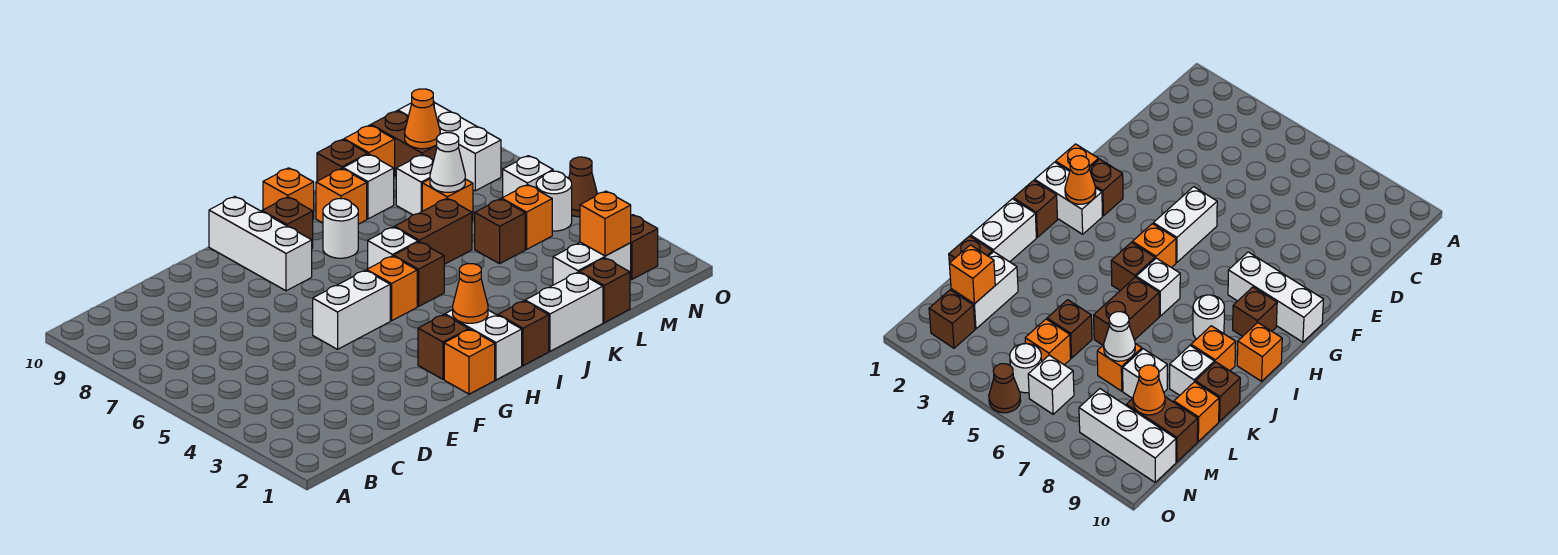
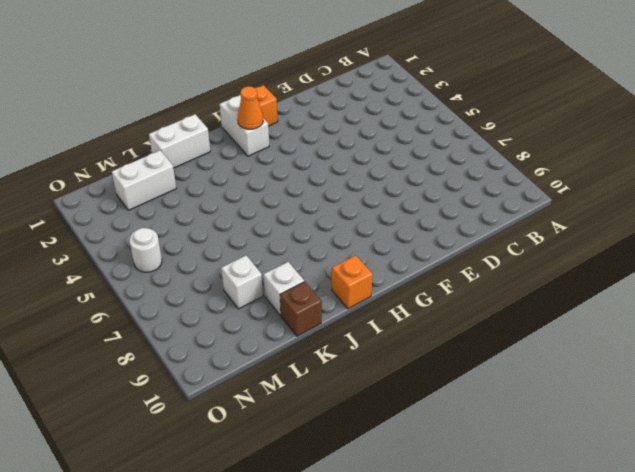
none -> white 1x2 brick [313,270,390,349]
none -> brown 1x1 brick [418,315,469,379]
none -> white 1x3 brick [209,196,312,291]
none -> orange 1x1 brick [367,256,417,321]

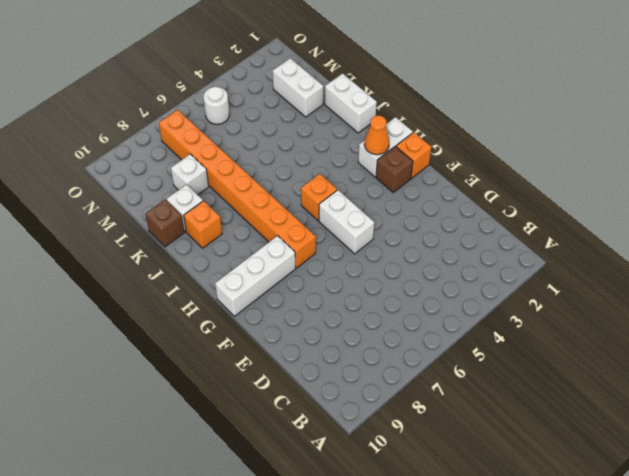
orange 1x8 brick [159,110,316,268] -> orange 1x1 brick [422,179,473,221]
none -> brown 1x1 brick [262,197,313,248]
none -> brown 1x1 brick [498,301,549,366]
none -> brown 1x1 brick [394,242,444,306]
none -> white 1x1 brick [368,227,418,269]

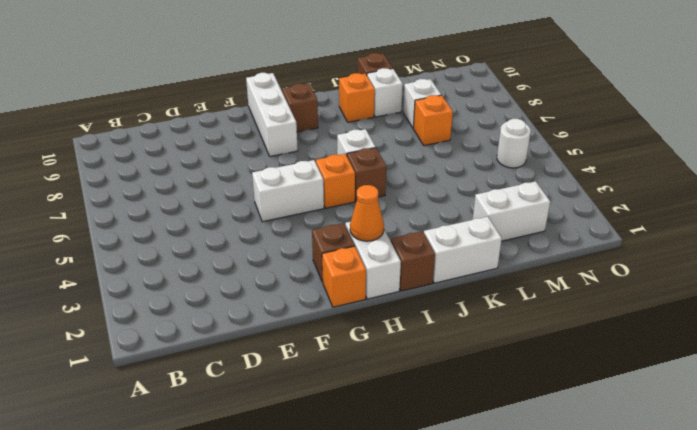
none -> white 1x1 round brick [323,199,358,258]
none -> orange 1x1 brick [263,168,314,219]
none -> brown 1x2 brick [395,198,472,264]
none -> brown 1x1 brick [579,258,630,323]

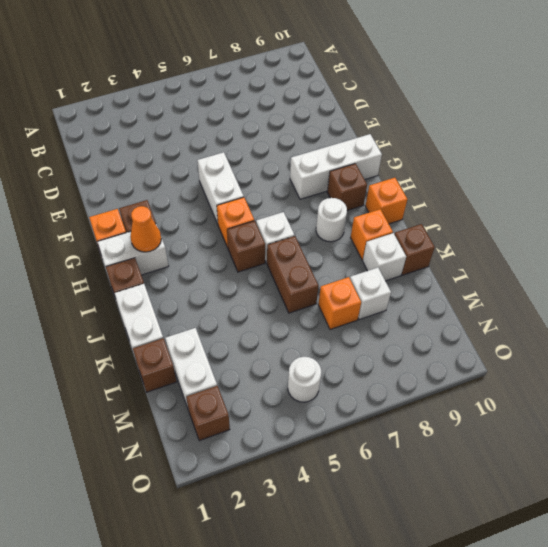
none -> brown 1x1 brick [475,199,525,264]
none -> orange 1x1 brick [344,125,395,176]
none -> orange 1x1 brick [502,185,552,249]
none -> brown 1x2 brick [371,111,437,176]

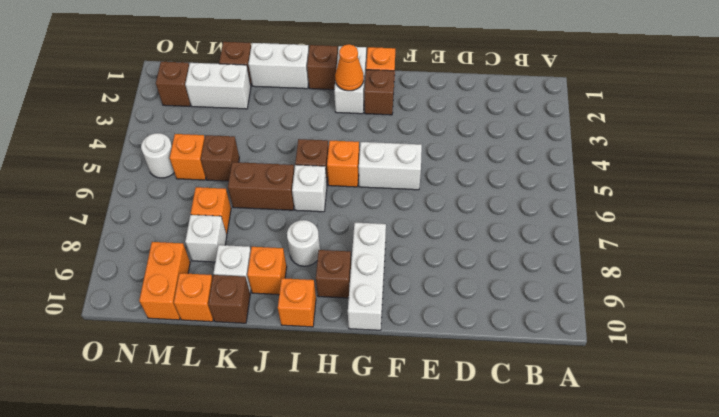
orange 1x2 brick [139,242,190,320] -> brown 1x2 brick [371,111,437,176]
none -> white 1x1 brick [503,156,553,197]
none -> white 1x3 brick [398,101,501,191]
none -> brown 1x1 cone [569,157,597,217]
none -> white 1x1 cone [430,133,465,192]

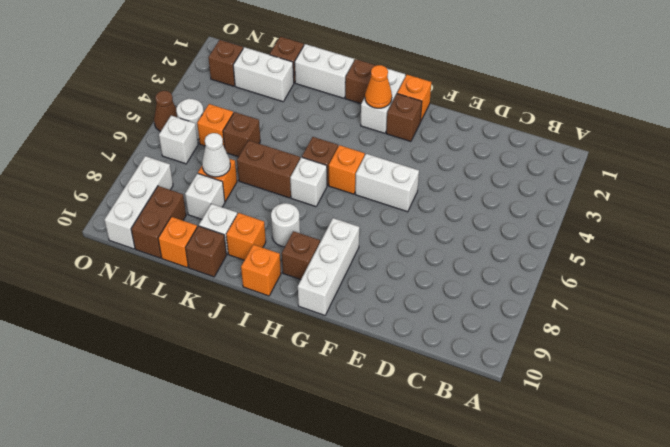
none -> orange 1x1 brick [580,191,631,256]
none -> orange 1x1 cone [405,89,440,149]

